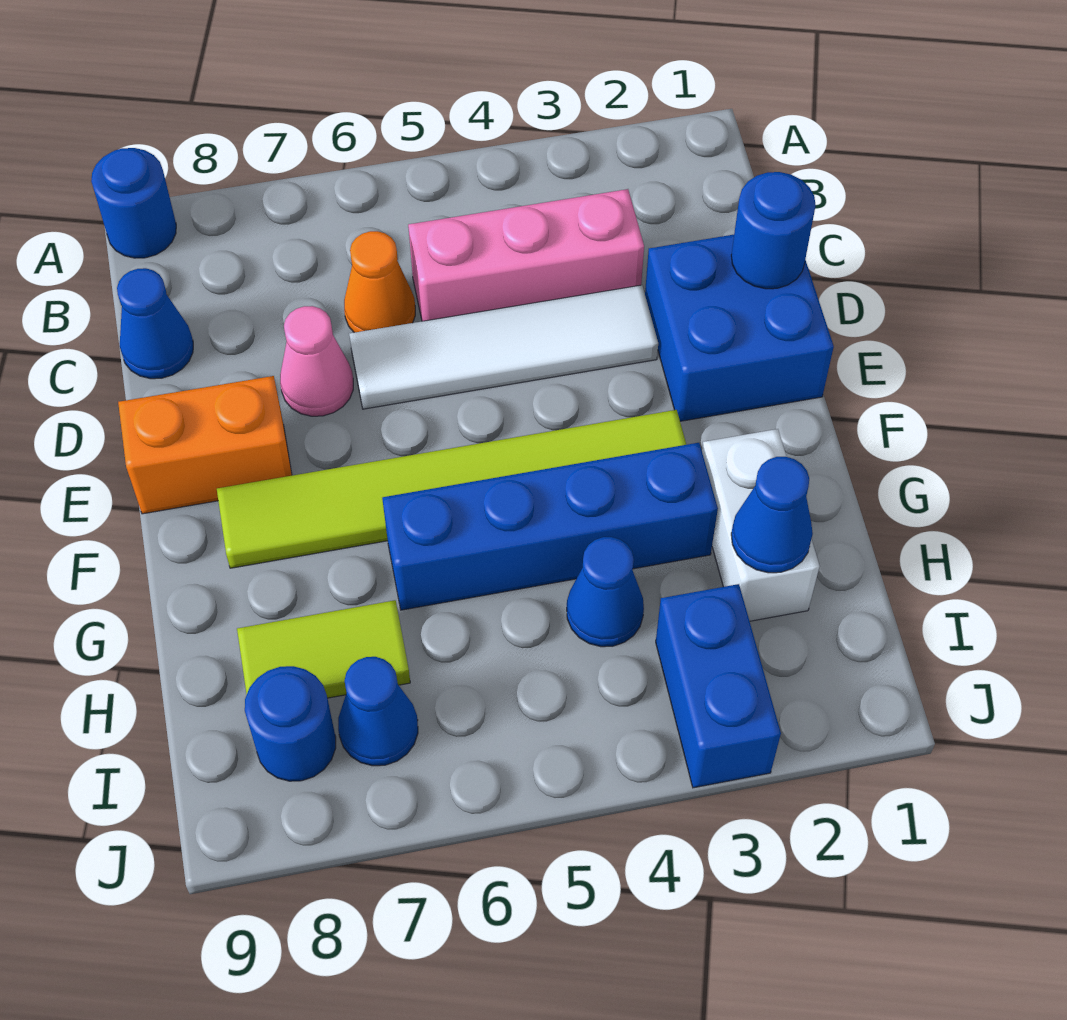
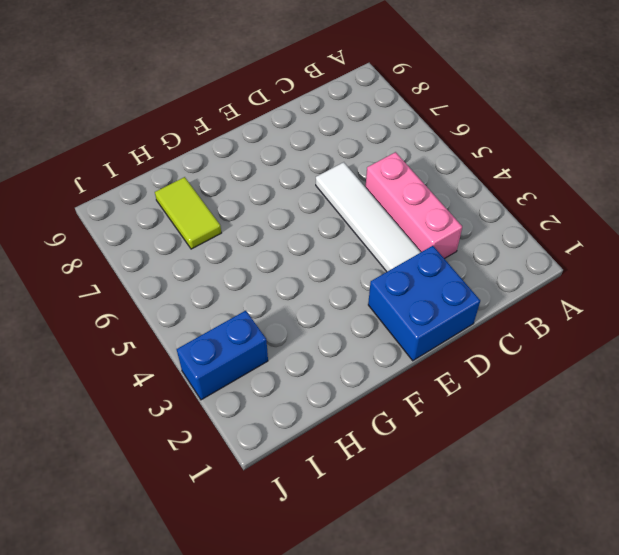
none -> blue 1x1 round brick [91,148,176,258]
none -> orange 1x1 cone [344,231,415,333]
none -> blue 1x1 cone [117,268,193,379]

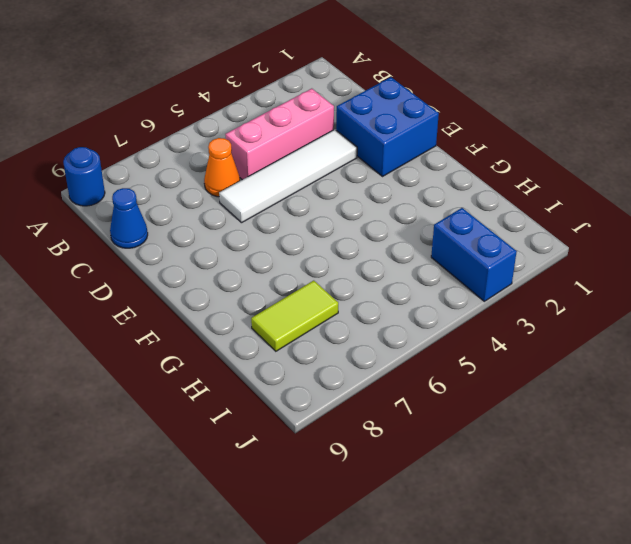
none -> pink 1x1 cone [280,306,353,416]
none -> orange 1x2 brick [118,376,292,514]
none -> lime 1x6 tile [217,410,686,568]

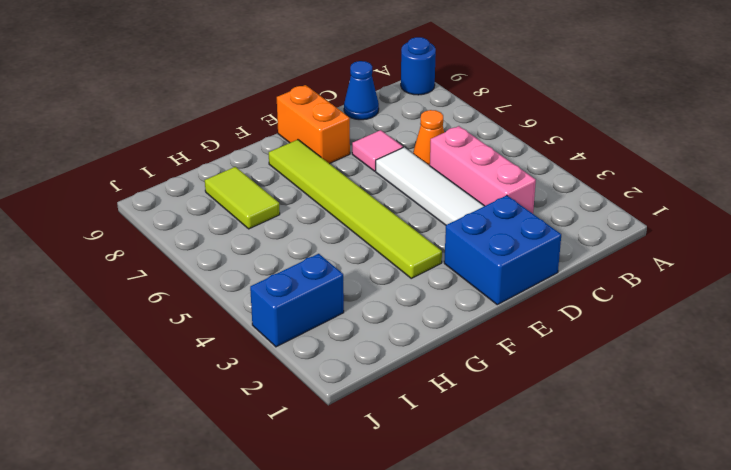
pink 1x1 tile [352,130,403,171] -> pink 1x1 cone [280,306,353,416]
none -> white 1x2 brick [702,429,820,621]
none -> blue 1x4 brick [382,443,718,610]
none -> blue 1x1 cone [567,537,644,647]

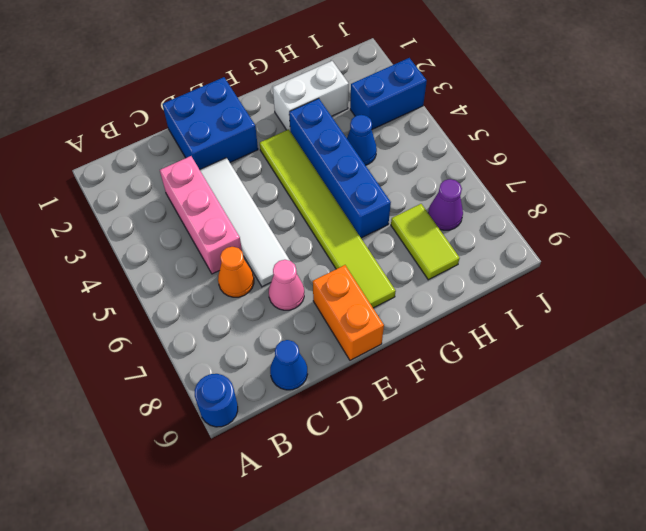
purple 1x1 cone [428,179,463,230] -> blue 1x1 cone [338,657,418,766]
none -> blue 1x1 round brick [245,666,336,781]
none -> blue 1x1 round brick [731,172,816,289]
none -> blue 1x1 cone [731,457,813,573]

